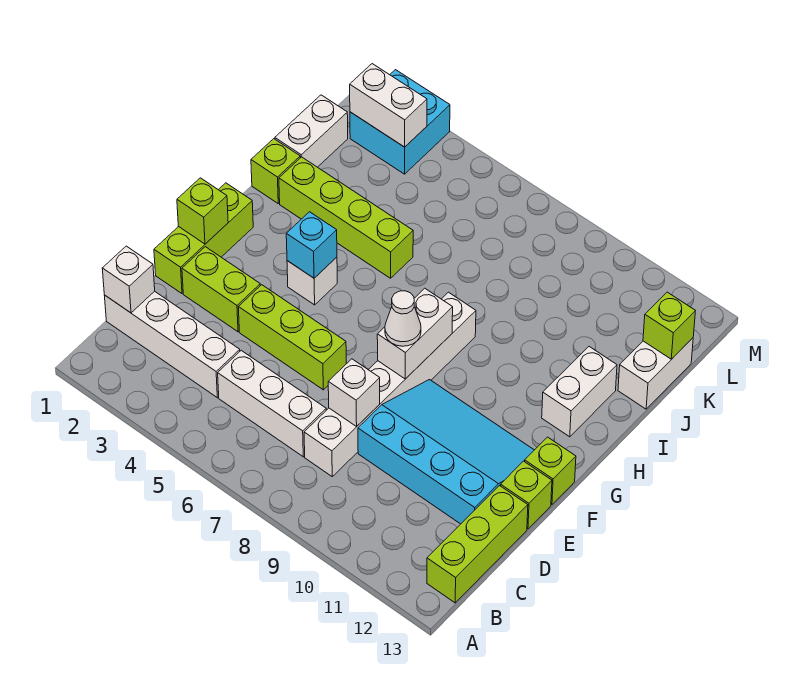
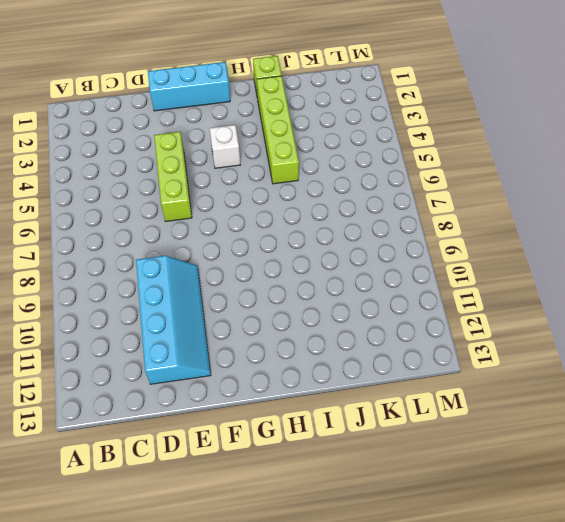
cyan 2x4 slope [136,256,211,384] -> cyan 3x4 slope [358,380,534,524]
cyan 1x3 brick [148,62,230,111] -> lime 1x3 brick [154,183,253,293]
none -> lime 1x3 brick [427,486,528,603]
none -> white 1x4 brick [104,291,240,398]
none -> white 1x3 brick [218,350,326,457]

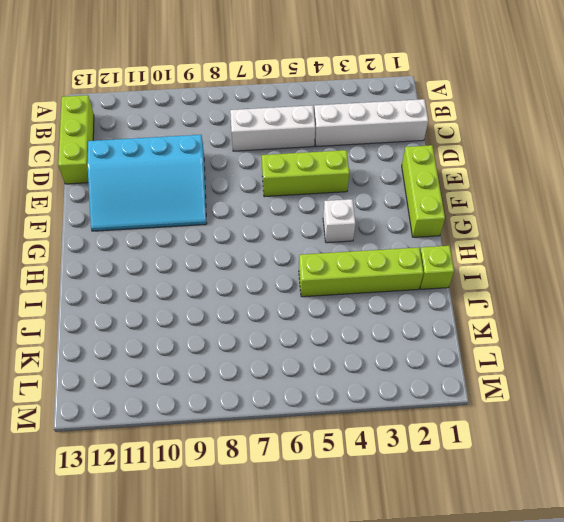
none -> white 1x6 brick [304,292,476,476]
none -> lime 1x2 brick [182,247,260,332]
none -> lime 1x1 brick [501,461,552,529]

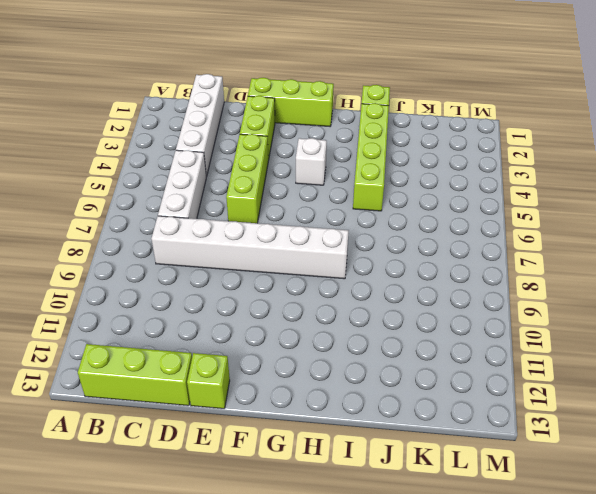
none -> cyan 3x4 slope [358,380,534,524]
none -> lime 1x1 brick [525,437,576,505]
none -> white 1x2 brick [542,347,617,437]

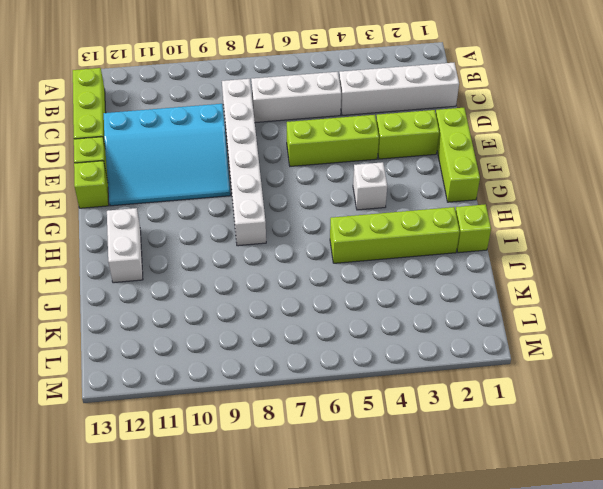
none -> white 1x2 brick [275,95,348,167]
none -> white 1x2 brick [618,338,693,409]
none -> cyan 2x2 brick [350,70,450,174]

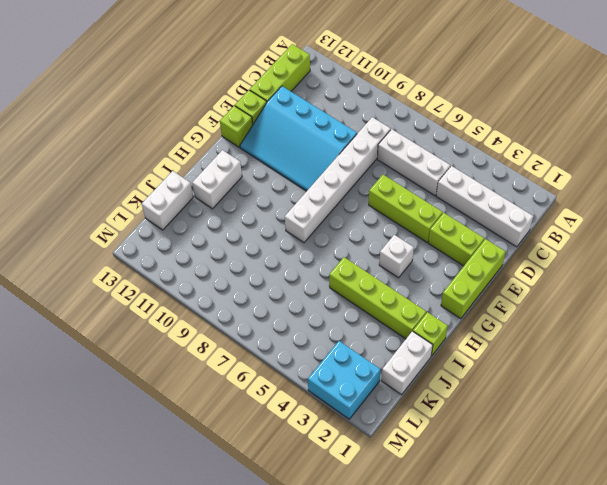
none -> white 1x1 brick [102,246,155,313]
none -> white 1x1 brick [328,359,380,426]
none -> lime 1x1 brick [177,178,228,244]

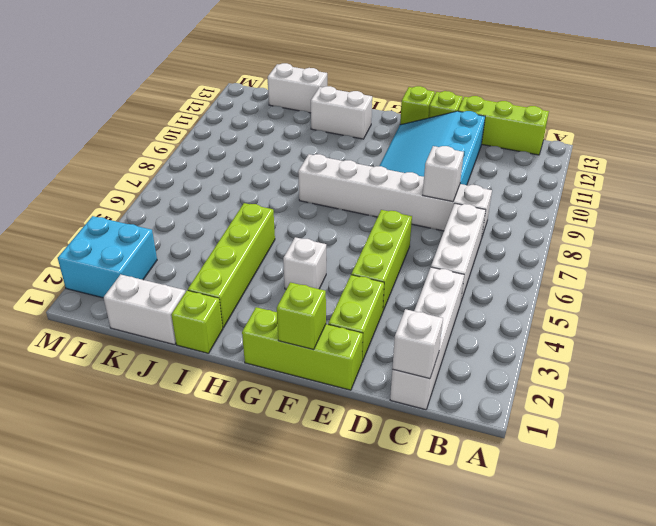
none -> white 1x2 brick [377,288,453,379]
none -> cyan 1x1 brick [286,212,337,278]
none -> lime 1x1 brick [643,292,695,359]

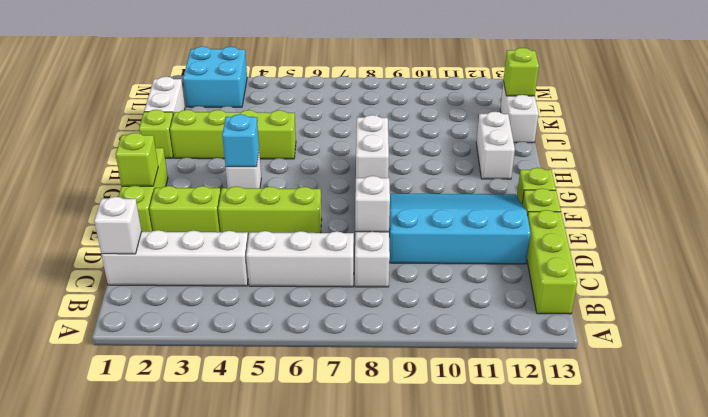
none -> white 1x2 brick [350,64,427,147]
none -> white 1x1 cone [385,291,421,346]

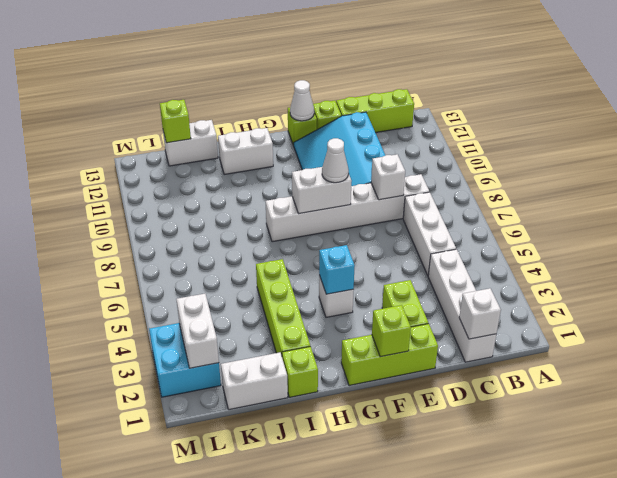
white 1x1 cone [290,80,314,121] -> none
none -> lime 1x3 brick [238,285,346,390]

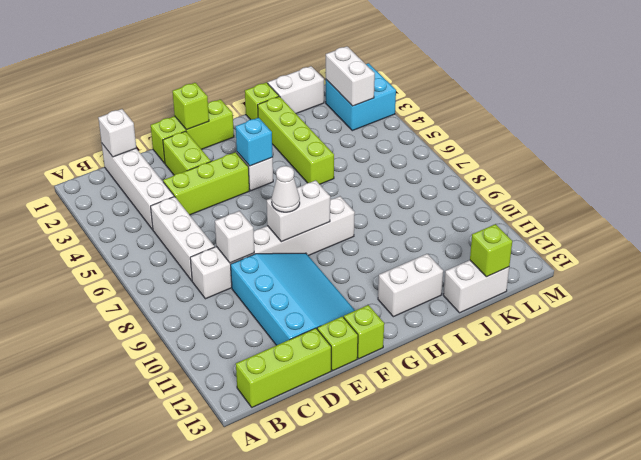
lime 1x3 brick [163,152,249,215] -> lime 1x3 brick turned to [238,285,346,390]

